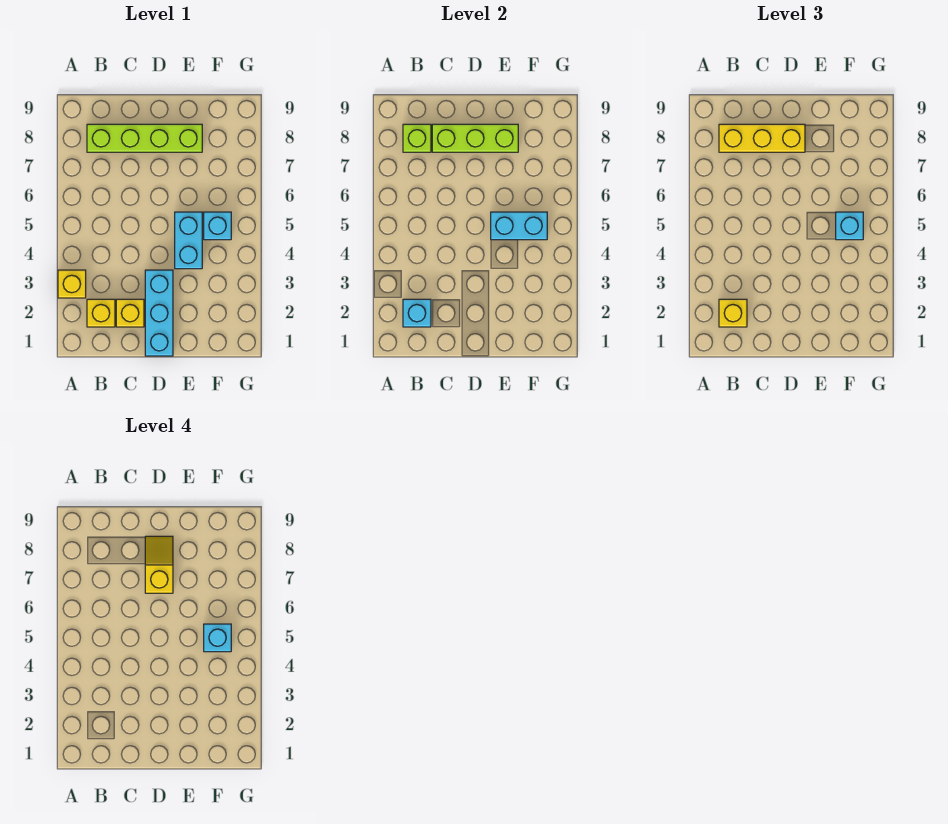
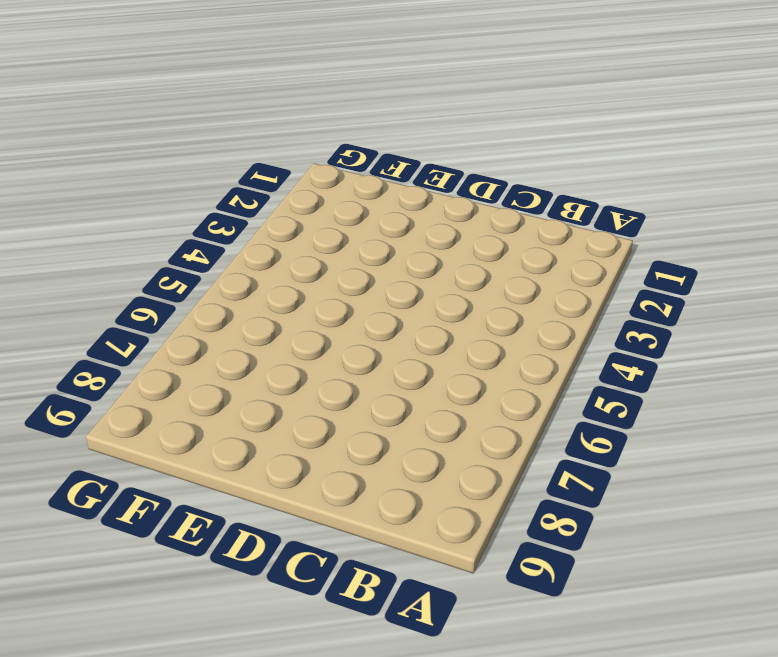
none -> yellow 1x1 brick [58,270,86,298]
none -> yellow 1x1 brick [87,299,115,327]
none -> lime 1x4 brick [87,124,202,152]

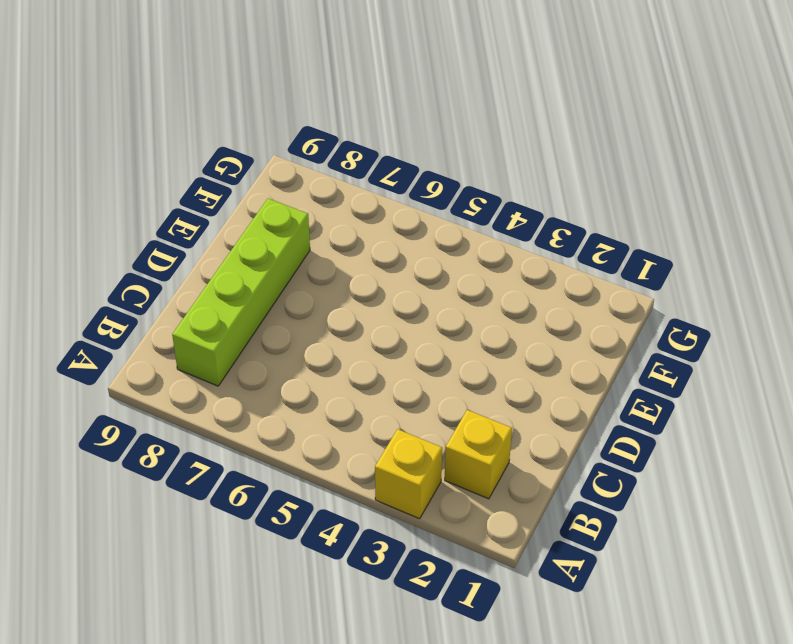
none -> yellow 1x1 brick [116,299,144,327]
none -> cyan 1x3 brick [145,270,173,356]
none -> cyan 1x2 brick [175,212,202,269]

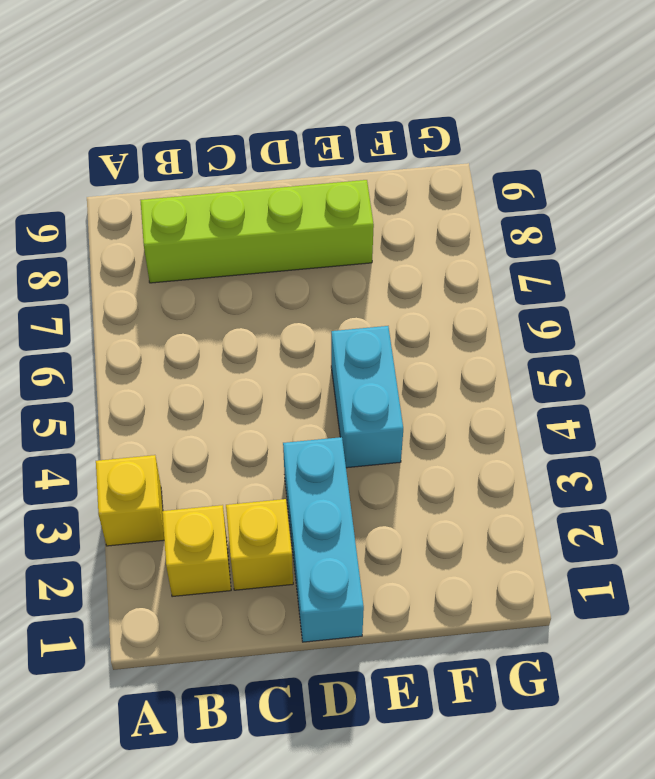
none -> cyan 1x1 brick [204,212,231,240]
none -> cyan 1x1 brick [403,299,431,327]
none -> lime 1x1 brick [403,124,431,152]

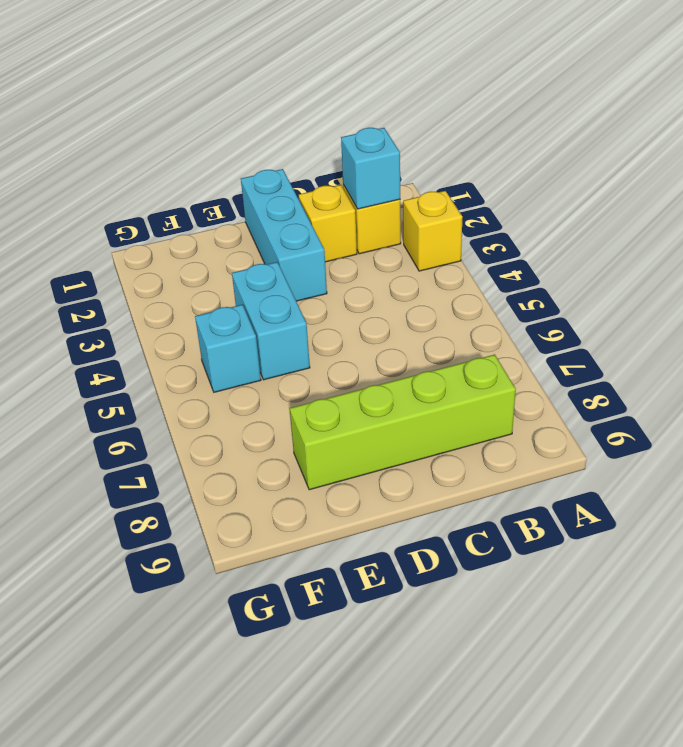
none -> lime 1x1 brick [403,124,431,152]
none -> lime 1x3 brick [432,124,518,152]
none -> cyan 1x2 brick [491,212,547,240]

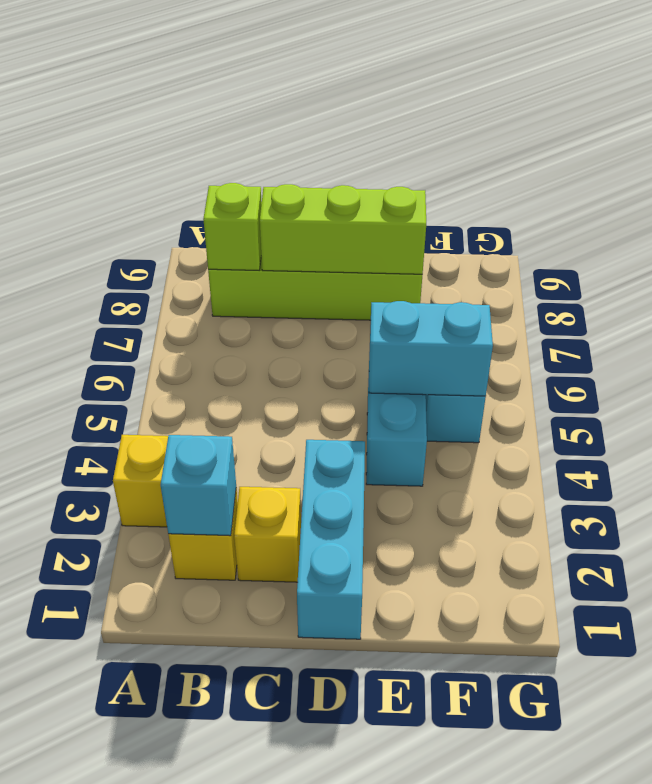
none -> yellow 1x1 brick [719,299,747,327]
none -> yellow 1x3 brick [719,124,805,152]
none -> cyan 1x1 brick [836,212,863,240]

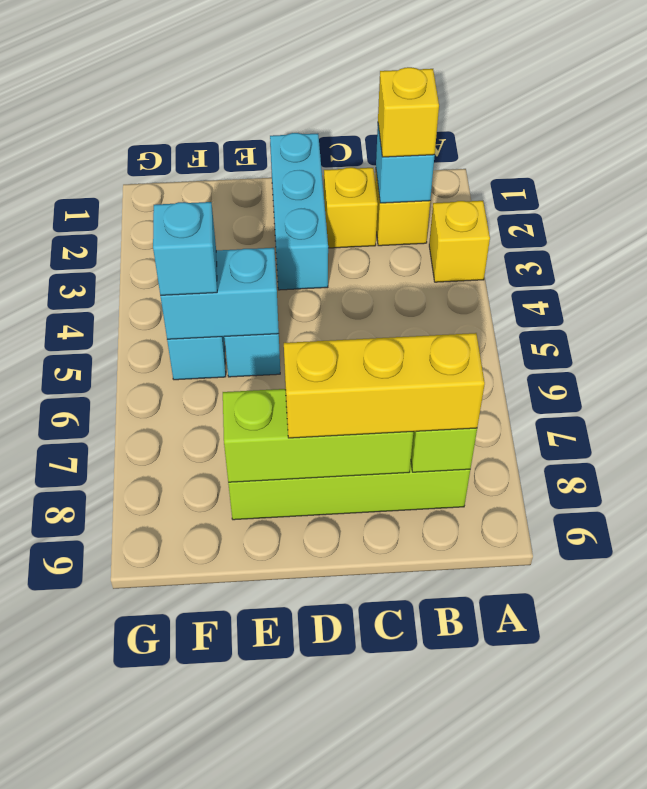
none -> yellow 1x2 slope [145,536,173,593]
none -> cyan 1x1 brick [204,624,231,652]

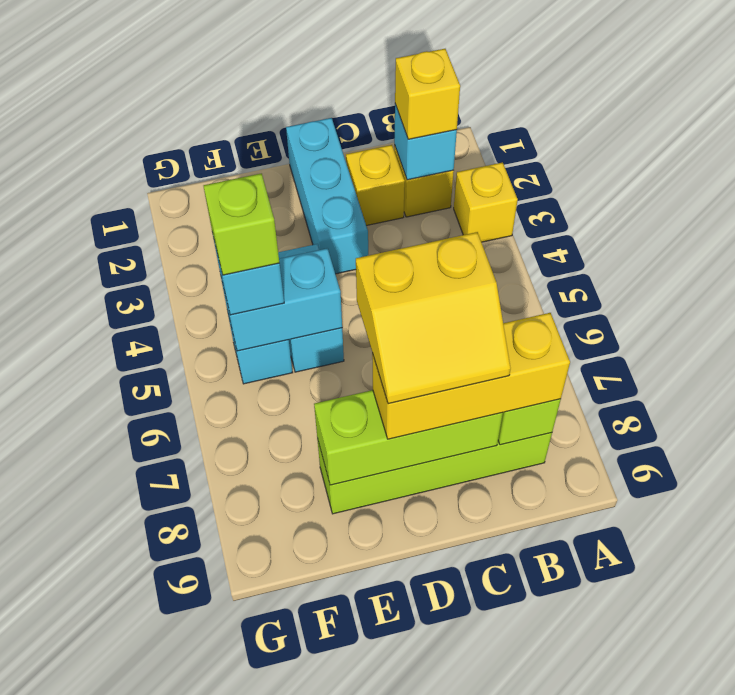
yellow 2x2 slope [356,232,511,404] -> yellow 1x2 slope [145,536,173,593]
lime 1x1 brick [204,173,279,275] -> cyan 1x1 brick [204,624,231,652]

